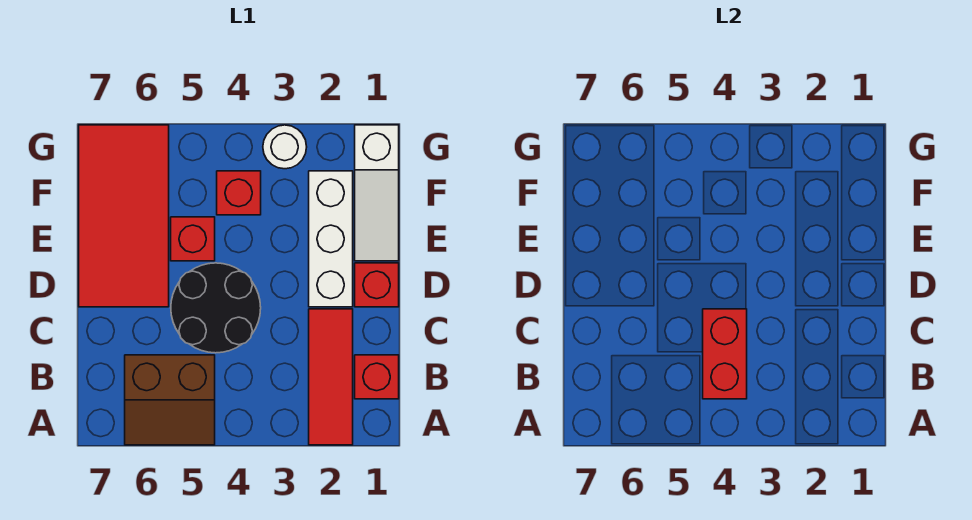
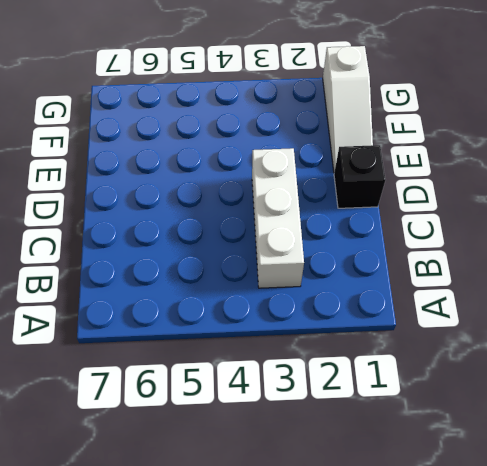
white 1x3 brick [252,148,304,288] -> white 1x3 brick moved to [309,171,353,307]
black 1x1 brick [334,145,386,208] -> red 1x1 brick [355,263,399,307]
none -> red 1x3 tile [309,309,353,445]
none -> brown 2x2 slope [125,355,215,445]
none -> red 1x1 brick [355,355,399,399]

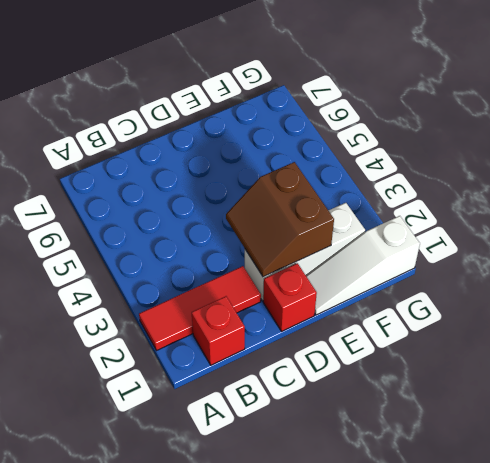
brown 2x2 slope [226,162,334,277] -> brown 2x2 slope moved to [125,355,215,445]
none -> black 2x2 round brick [171,263,261,353]
none -> red 2x4 tile [79,125,169,307]
none -> red 1x1 brick [171,217,215,261]

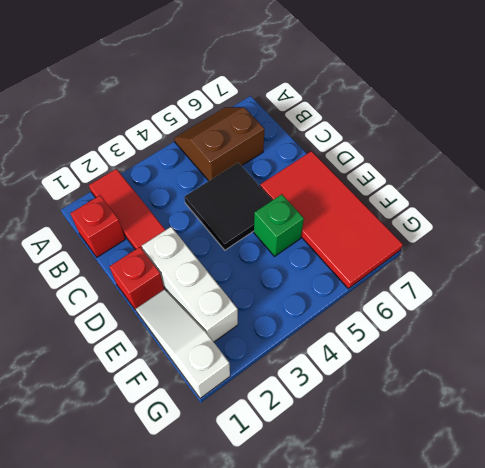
black 2x2 tile [184,163,272,250] -> black 2x2 round brick [171,263,261,353]
green 1x1 brick [254,194,304,256] -> red 1x1 brick [171,217,215,261]
none -> red 1x1 brick [217,171,261,215]
none -> white 1x1 round brick [263,125,307,169]
none -> red 1x2 brick [703,309,747,399]

